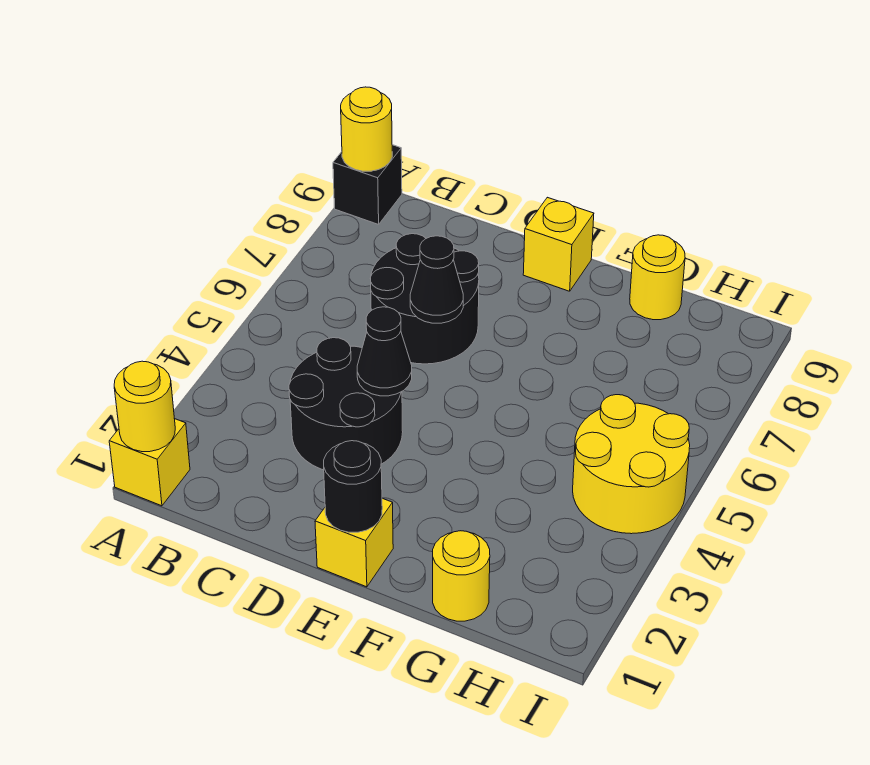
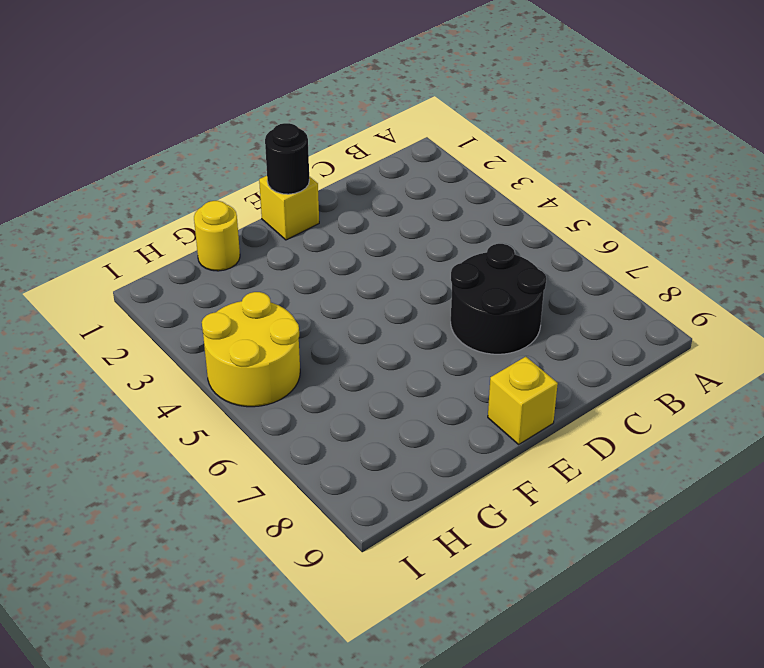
none -> yellow 1x1 brick [109,419,190,506]
none -> black 1x1 brick [333,145,402,224]
none -> black 2x2 round brick [289,338,403,470]

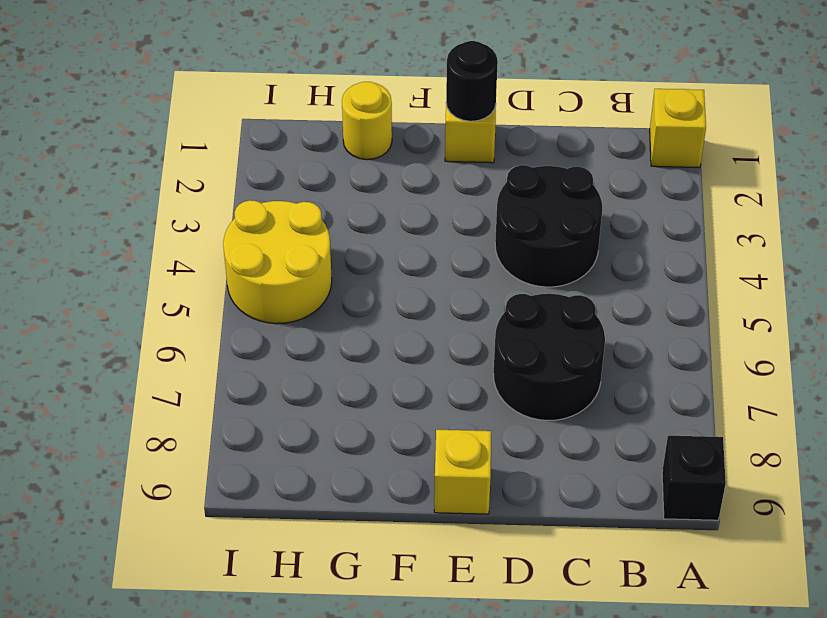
none -> yellow 1x1 round brick [630,235,685,320]
none -> yellow 1x1 round brick [114,361,175,452]
none -> yellow 1x1 round brick [341,87,392,171]

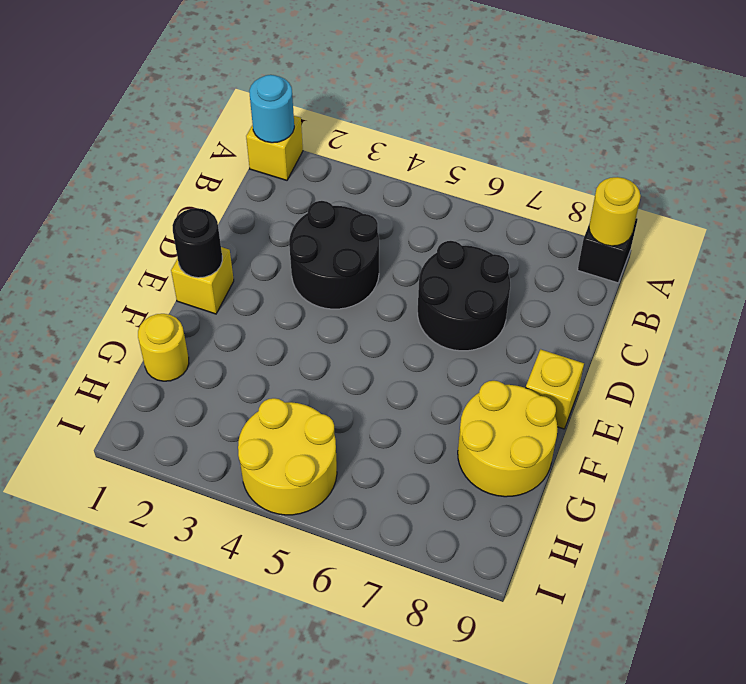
cyan 1x1 round brick [249,75,294,143] -> yellow 1x1 round brick [114,361,175,452]
yellow 2x2 round brick [458,381,558,497] -> yellow 1x1 round brick [630,235,685,320]
none -> black 1x1 cone [357,307,412,396]
none -> black 1x1 cone [410,236,463,323]

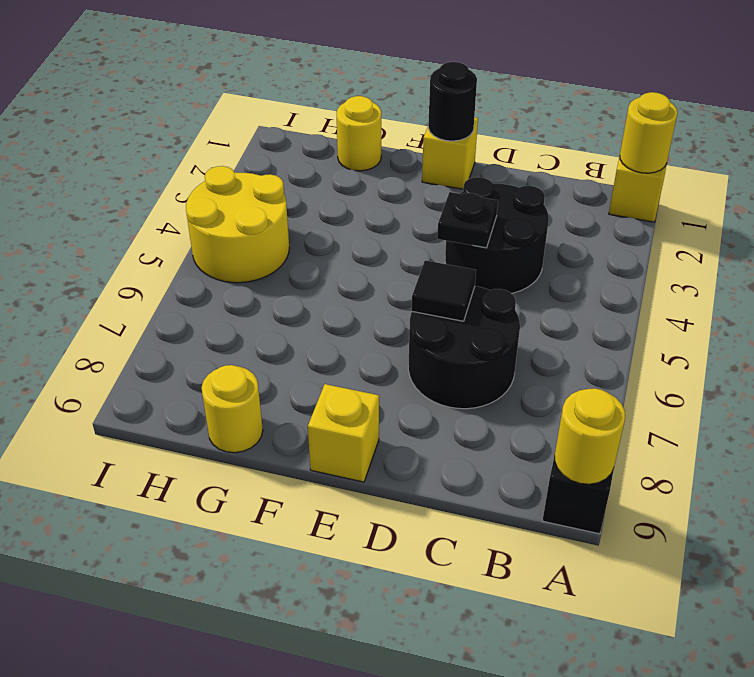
black 1x1 plate [437,192,498,248] -> black 1x1 cone [357,307,412,396]
black 1x1 tile [412,260,476,321] -> black 1x1 cone [410,236,463,323]

